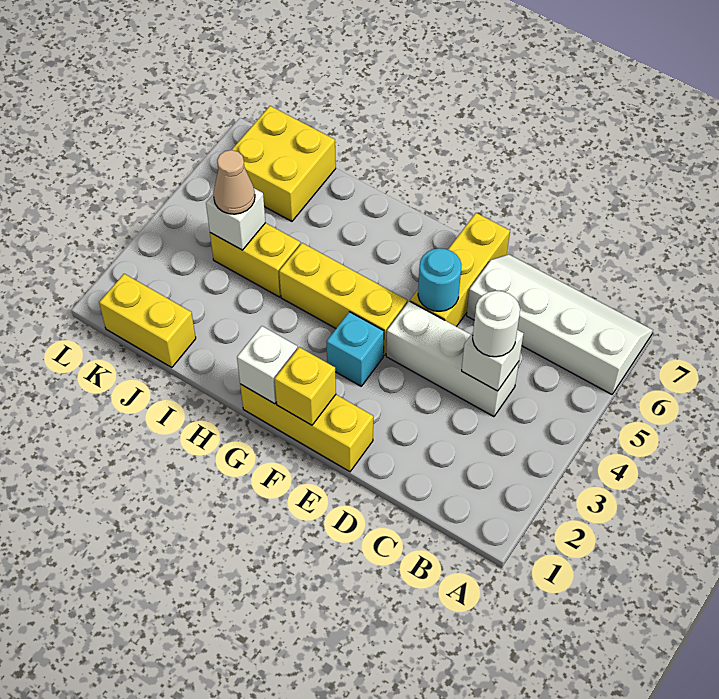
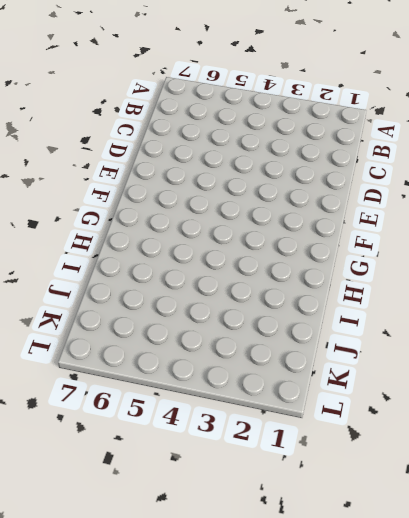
none -> white 2x4 slope [467,254,653,394]
none -> white 1x3 brick [386,301,519,417]
none -> yellow 1x3 brick [240,384,373,472]

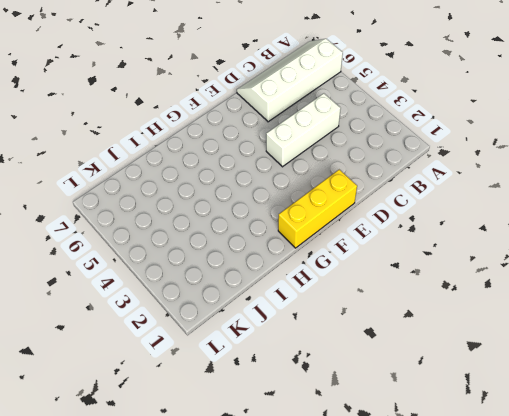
none -> yellow 1x3 brick [410,213,510,327]
none -> cyan 1x1 brick [326,312,384,386]
none -> yellow 1x3 brick [279,243,407,356]

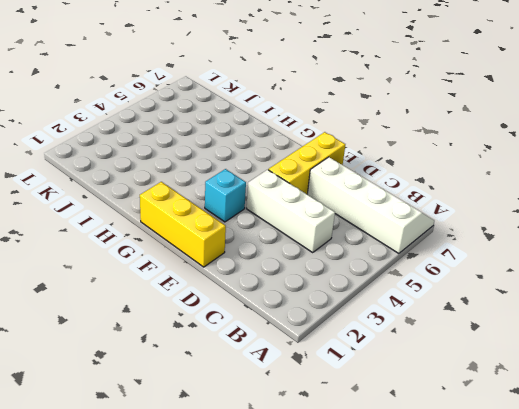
none -> yellow 1x3 brick [279,243,407,356]
none -> yellow 1x2 brick [210,223,300,297]
none -> yellow 1x2 brick [99,274,196,368]

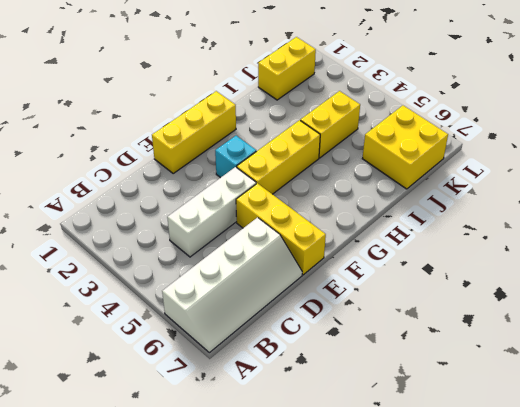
none -> white 1x1 brick [462,330,523,391]
none -> cyan 1x1 round brick [418,248,461,311]
none -> yellow 1x1 brick [275,347,336,425]

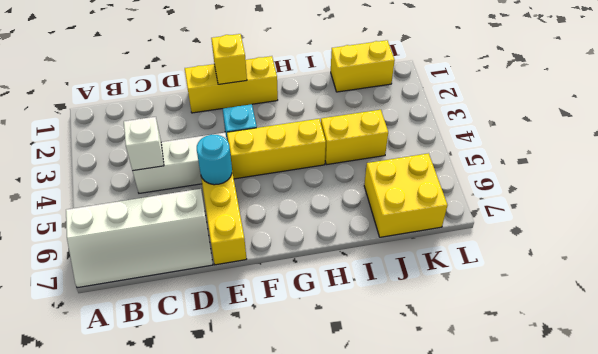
none -> white 1x1 brick [237,326,297,404]
none -> white 1x1 brick [206,188,266,250]
none -> white 1x1 round brick [473,291,520,357]

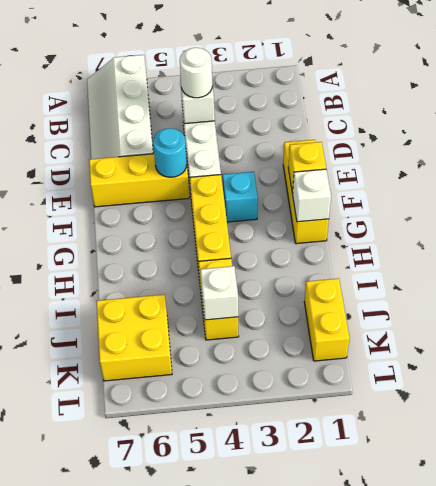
none -> tan 1x1 cone [213,150,255,214]

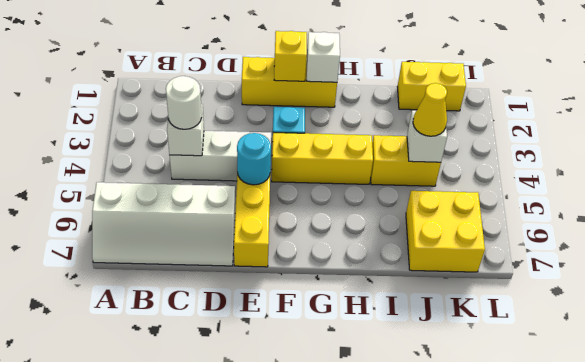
yellow 1x1 cone [413,83,447,136] -> tan 1x1 cone [213,150,255,214]

